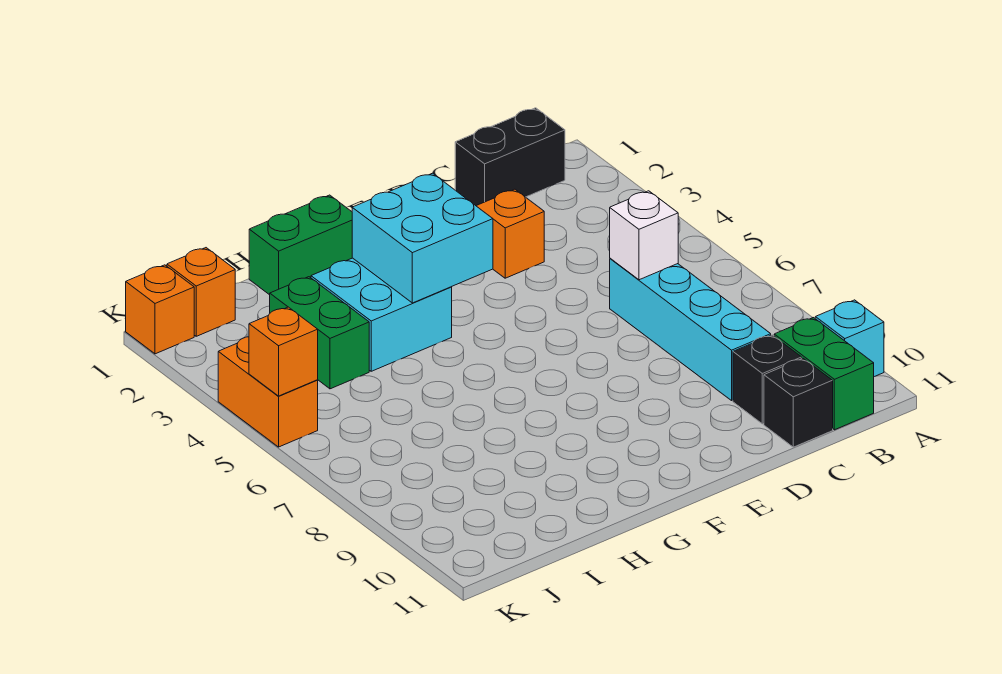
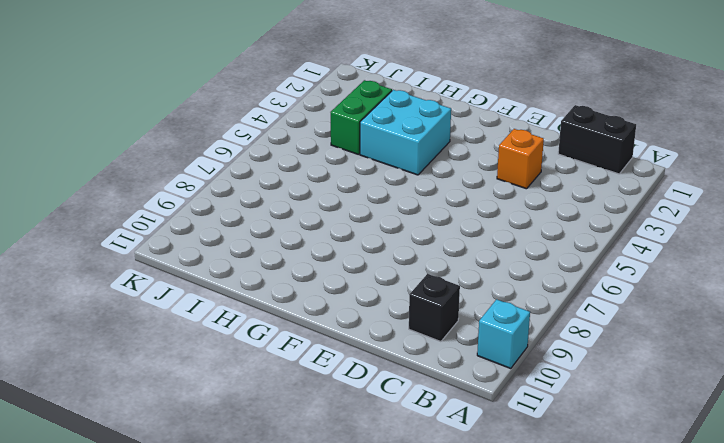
none -> green 1x2 brick [774,318,874,430]
none -> cyan 1x4 brick [610,258,771,400]
none -> black 1x1 brick [764,358,833,447]

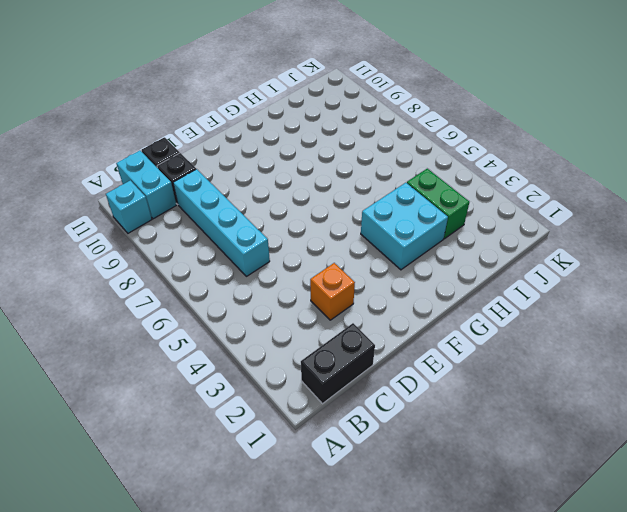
cyan 1x2 brick [116,151,176,219] -> green 1x2 brick [774,318,874,430]
none -> green 1x2 brick [249,195,352,295]
none -> orange 1x1 brick [167,248,235,336]
none -> orange 1x1 brick [126,265,194,354]

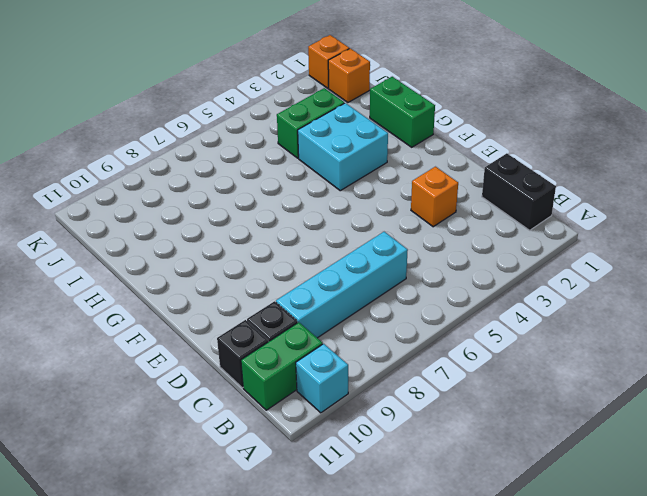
none -> orange 1x2 brick [218,337,318,447]
none -> white 1x1 brick [610,191,678,280]
none -> cyan 2x2 brick [352,173,493,303]

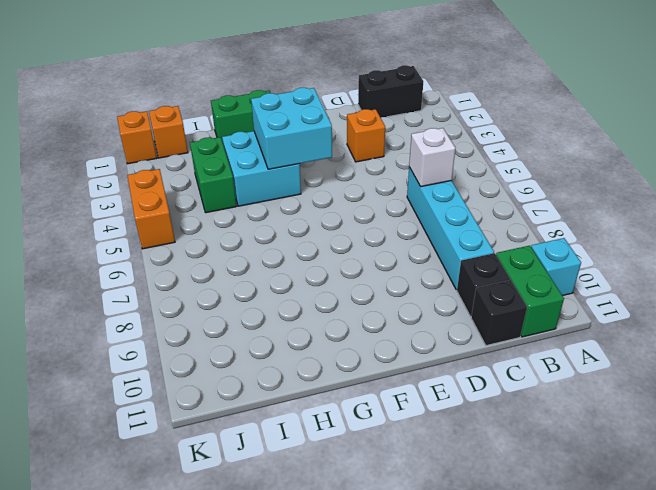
none -> orange 1x1 brick [249,307,318,396]

